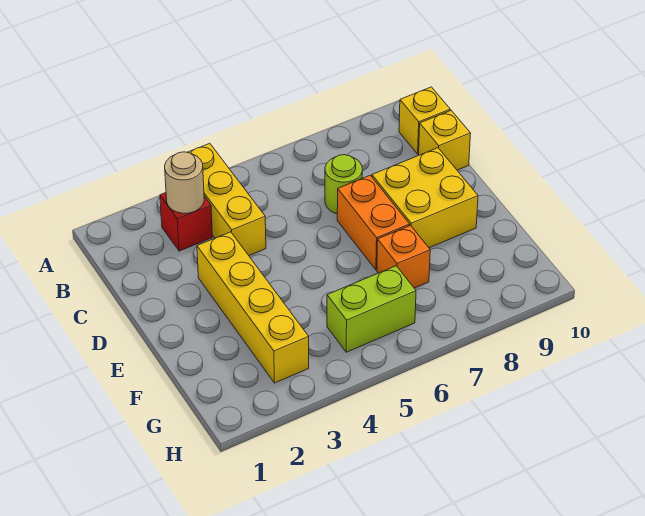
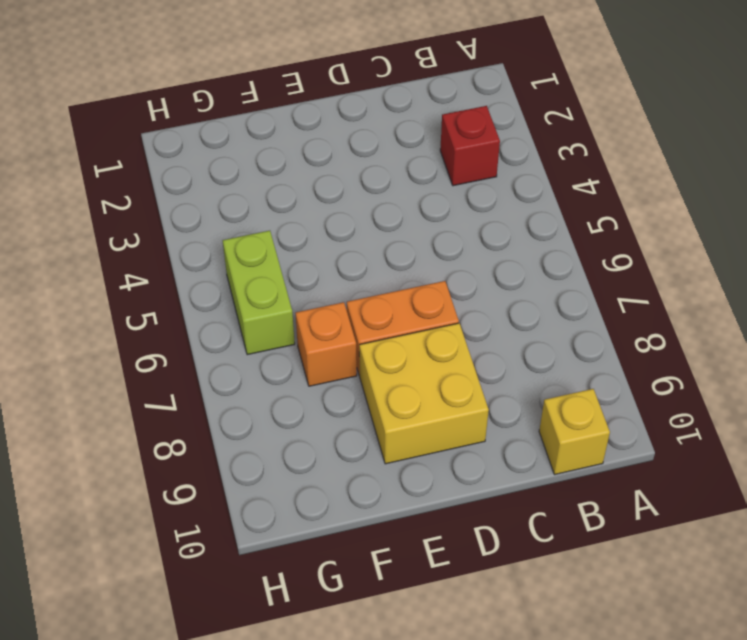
none -> yellow 1x3 brick [187,143,266,255]
none -> lime 1x1 round brick [325,155,362,214]

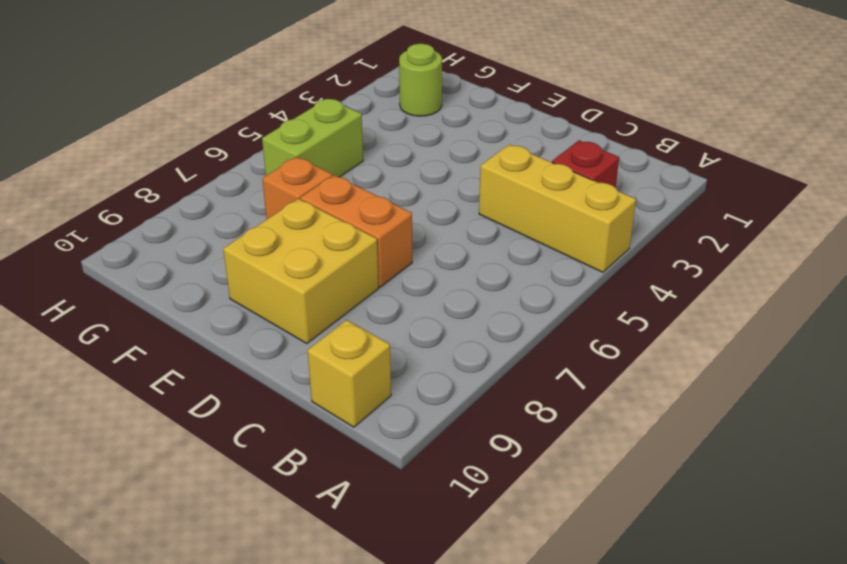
lime 1x1 round brick [399,44,442,116] -> lime 1x1 round brick moved to [325,155,362,214]
none -> yellow 1x1 brick [419,110,471,170]
none -> yellow 1x4 brick [197,232,309,383]

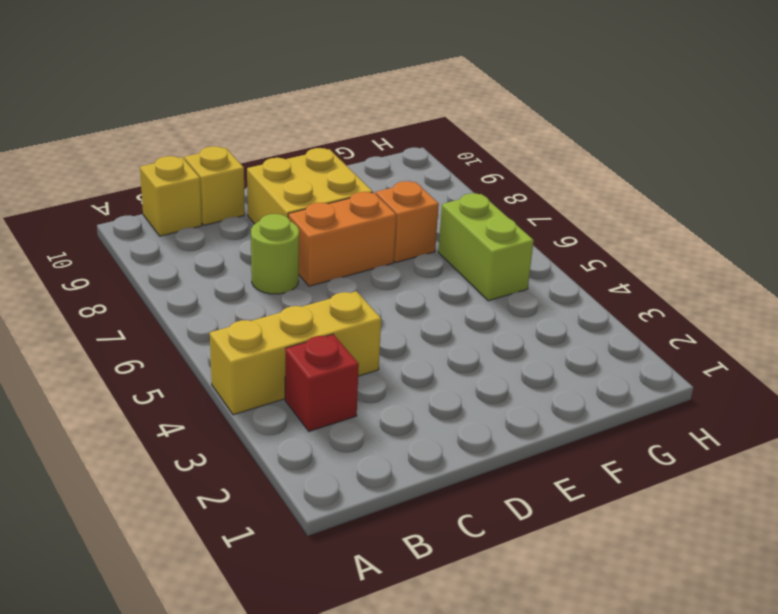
none -> yellow 1x4 brick [197,232,309,383]
none -> tan 1x1 round brick [165,152,204,213]

